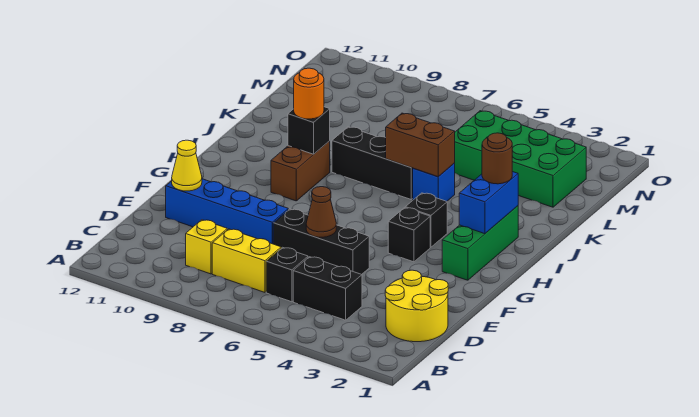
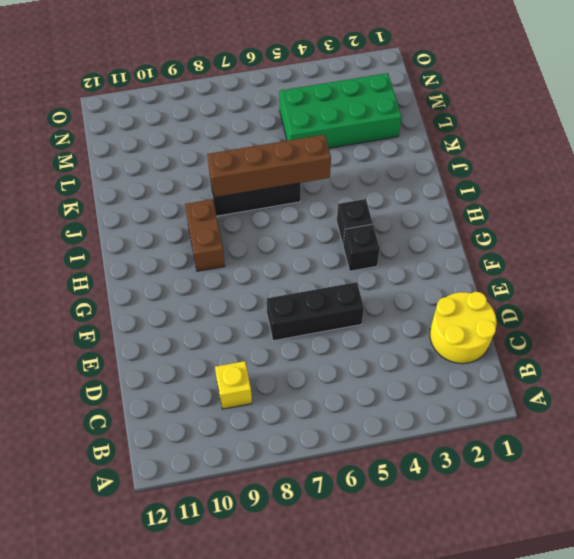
brown 1x4 brick [207,134,331,197] -> brown 1x2 brick [386,113,455,177]
none -> black 1x2 brick [293,257,362,320]
none -> black 1x1 brick [266,247,308,302]
none -> yellow 1x2 brick [212,229,281,292]

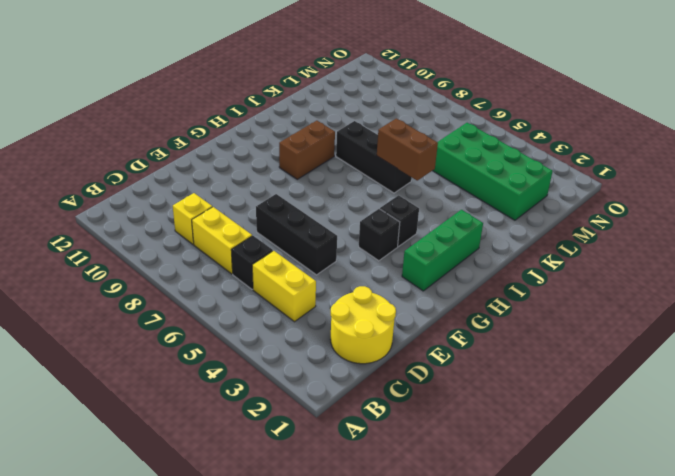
yellow 1x2 brick [252,251,316,322] -> black 1x2 brick [293,257,362,320]
none -> blue 1x4 brick [166,179,288,244]
none -> blue 1x1 brick [413,164,455,201]
none -> brown 1x1 cone [306,187,336,237]

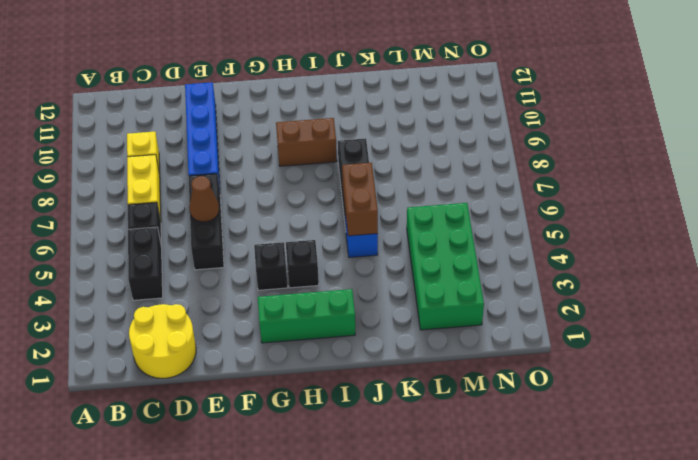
none -> yellow 1x1 cone [172,140,202,191]
none -> blue 1x2 brick [459,171,518,234]
none -> black 1x1 brick [288,107,330,154]

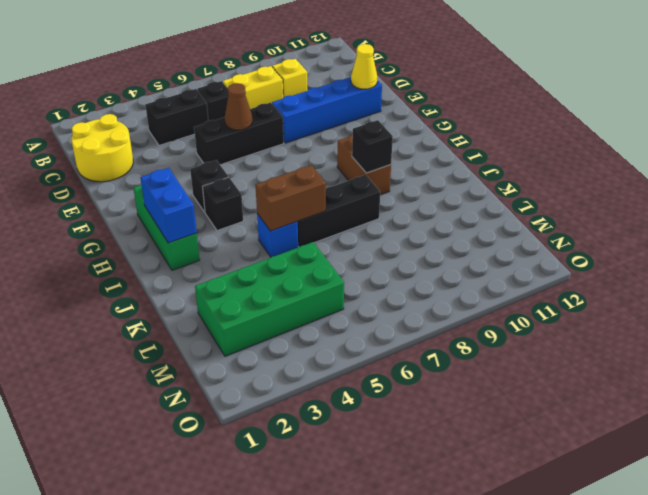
none -> brown 1x1 round brick [482,133,512,184]
none -> orange 1x1 round brick [294,68,324,119]

